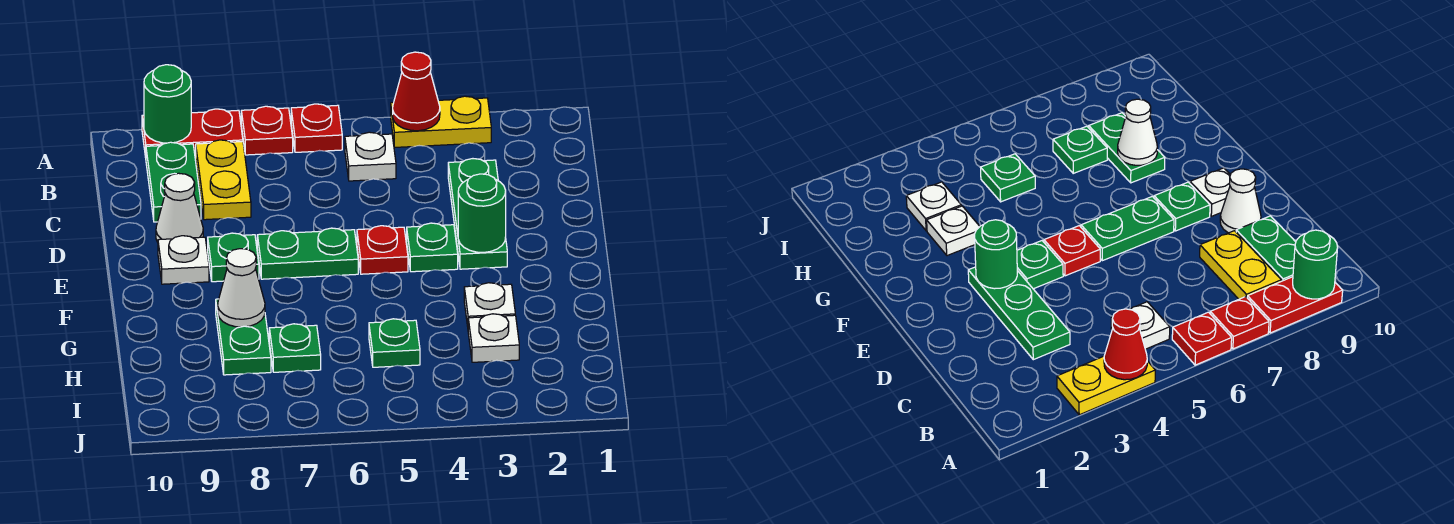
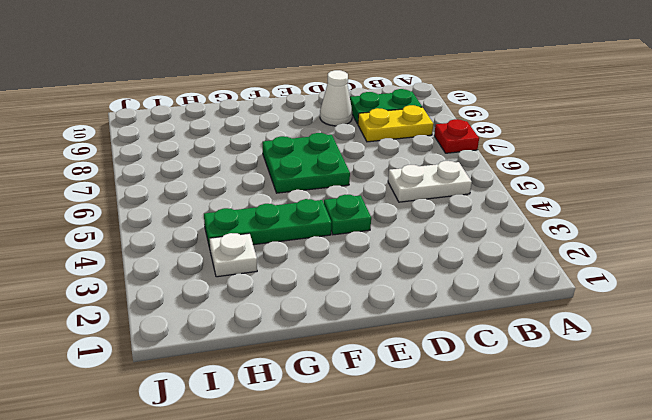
white 1x2 plate [388,161,472,202] -> white 1x1 plate [345,132,396,181]
green 2x2 plate [263,133,350,193] -> green 1x2 plate [257,228,358,279]
green 1x3 plate [204,199,331,248] -> green 1x3 plate moved to [448,159,507,269]
none -> yellow 1x2 plate [391,96,491,147]
none -> red 1x1 plate [291,104,342,152]
none -> red 1x2 plate [142,109,243,158]

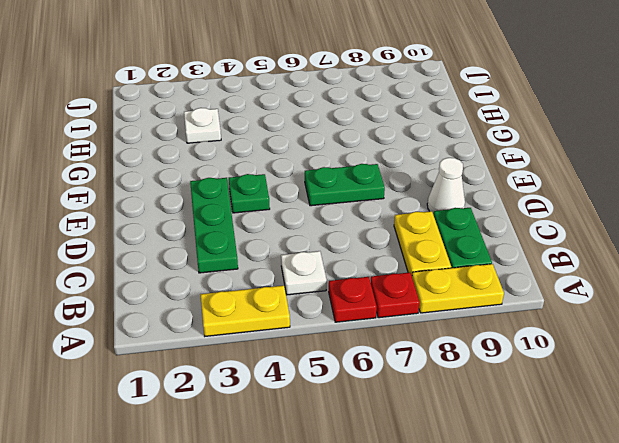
yellow 1x2 plate [412,264,504,313] -> red 1x2 plate [142,109,243,158]
none -> red 1x1 plate [357,226,408,274]
none -> green 1x1 plate [208,233,259,282]
none -> white 1x1 plate [158,236,209,284]

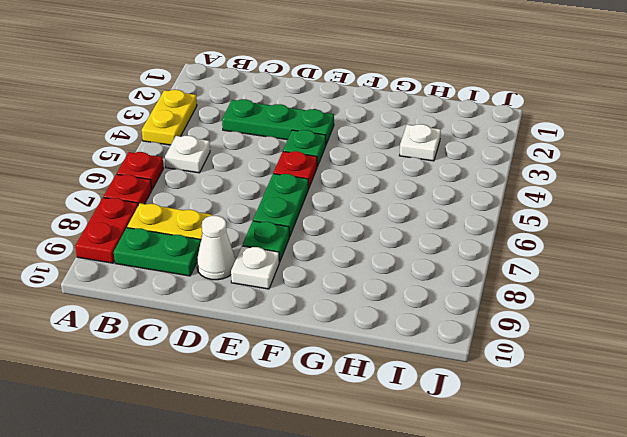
none -> white 1x1 plate [464,283,515,326]
none -> green 1x2 plate [216,299,271,375]
none -> green 1x1 plate [369,319,420,367]

